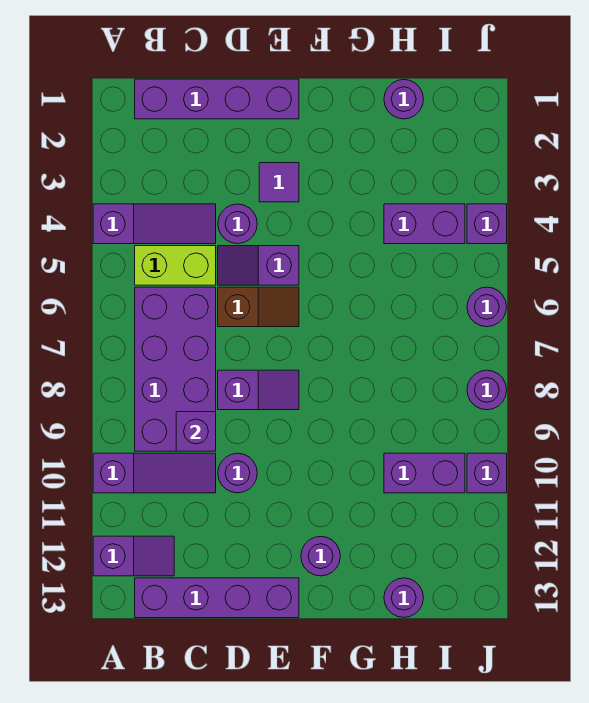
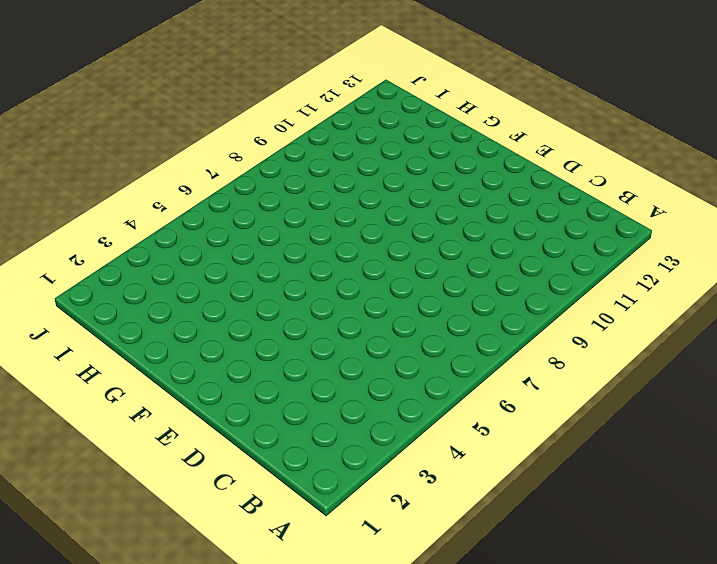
none -> purple 1x3 slope [93,204,216,244]
none -> purple 1x3 slope [93,453,216,493]
none -> purple 1x2 slope [93,536,174,576]

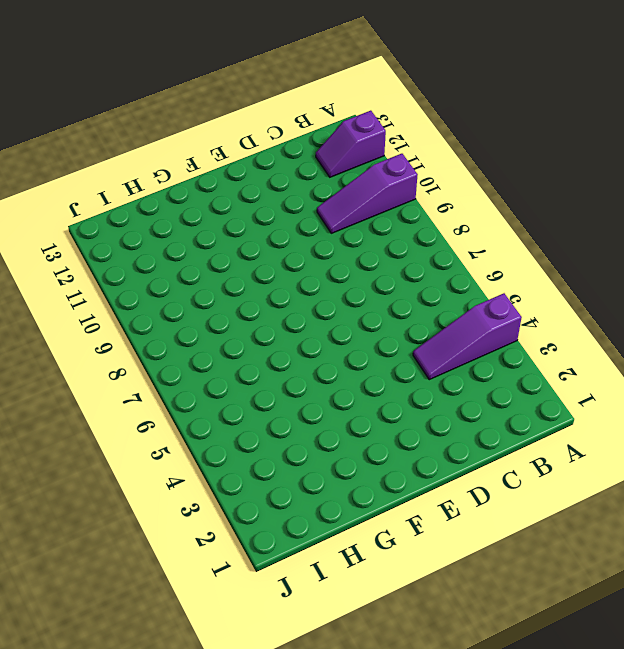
none -> purple 1x4 brick [135,79,299,119]
none -> lime 1x2 brick [135,246,216,285]
none -> purple 2x4 brick [135,287,216,451]

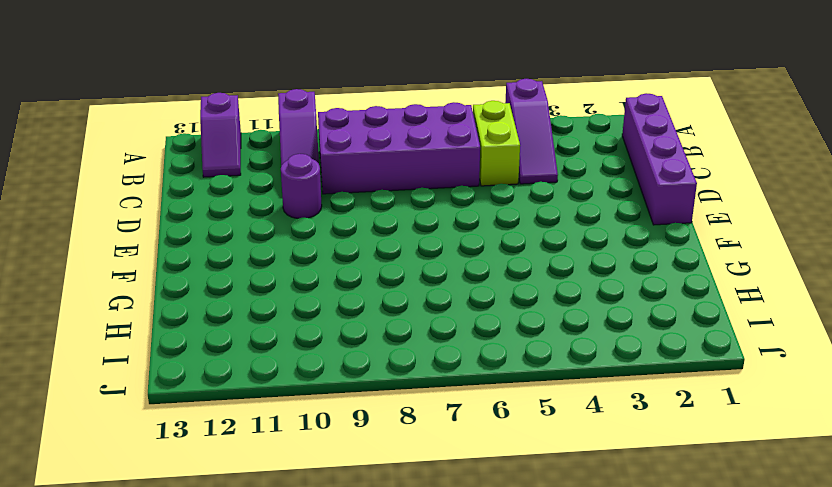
none -> purple 1x4 brick [135,578,299,618]
none -> purple 1x1 round brick [218,204,257,244]
none -> purple 1x2 slope [218,246,299,285]

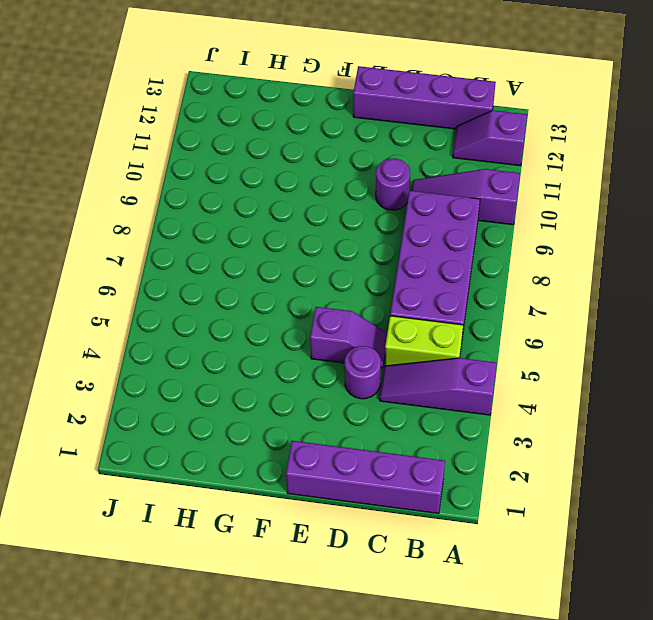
none -> brown 1x2 slope [218,287,299,327]
none -> purple 1x2 slope [218,370,299,410]
none -> purple 1x1 tile [259,163,299,202]

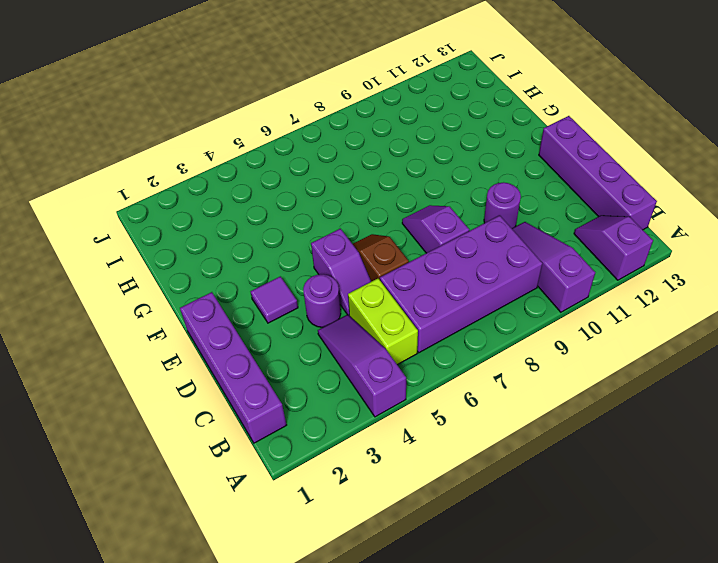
none -> purple 1x1 round brick [301,536,340,576]
none -> purple 1x1 round brick [384,80,424,119]
none -> purple 1x2 brick [384,204,465,244]

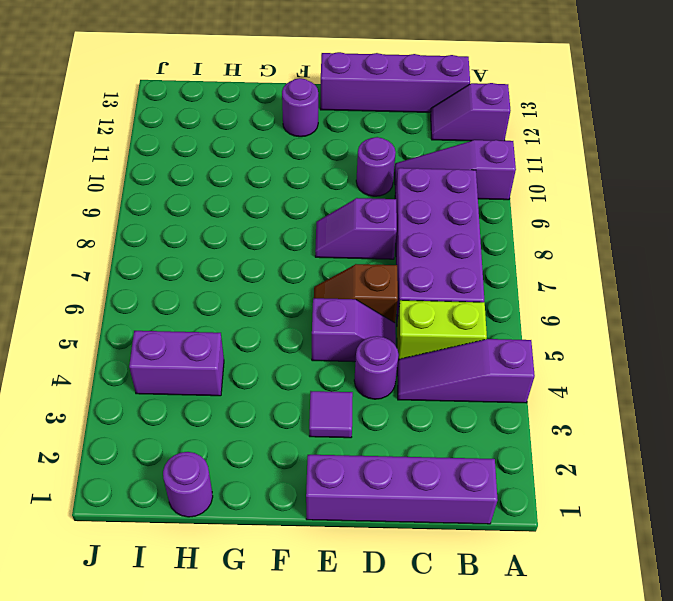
none -> purple 1x2 brick [384,453,465,493]
none -> purple 1x1 round brick [384,578,423,618]
none -> purple 1x1 brick [467,204,507,244]

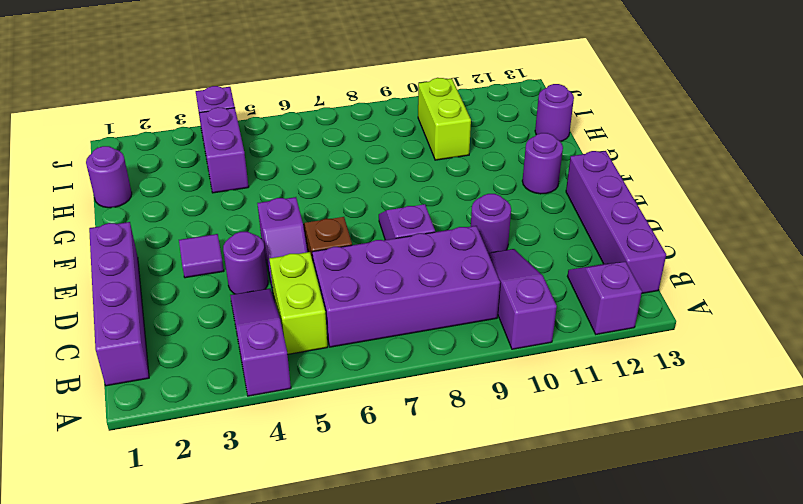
lime 1x2 brick [418,78,471,160] -> purple 1x2 brick [384,453,465,493]
none -> purple 1x1 round brick [467,287,507,327]
none -> purple 1x1 round brick [467,370,507,410]
none -> purple 1x1 brick [467,453,507,493]

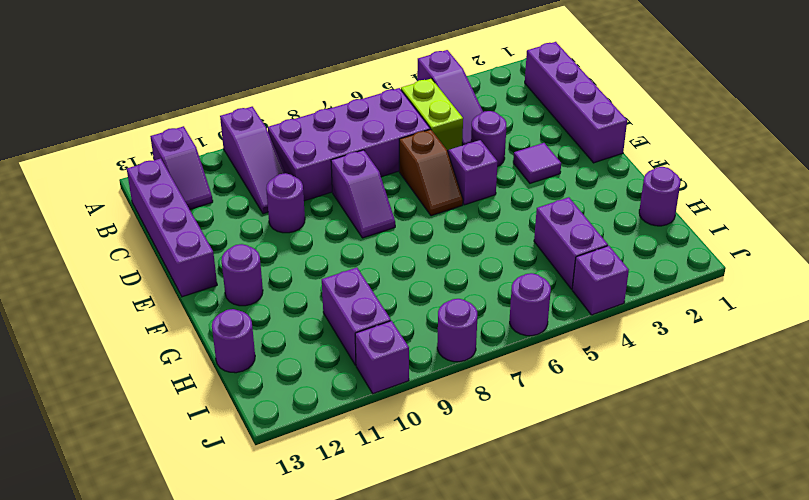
none -> purple 1x1 brick [176,412,216,451]

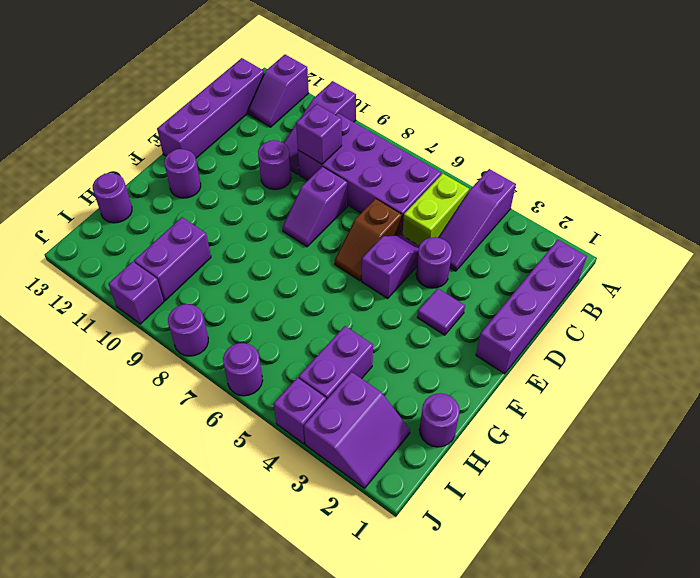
purple 2x2 slope [304,372,410,488] -> none

